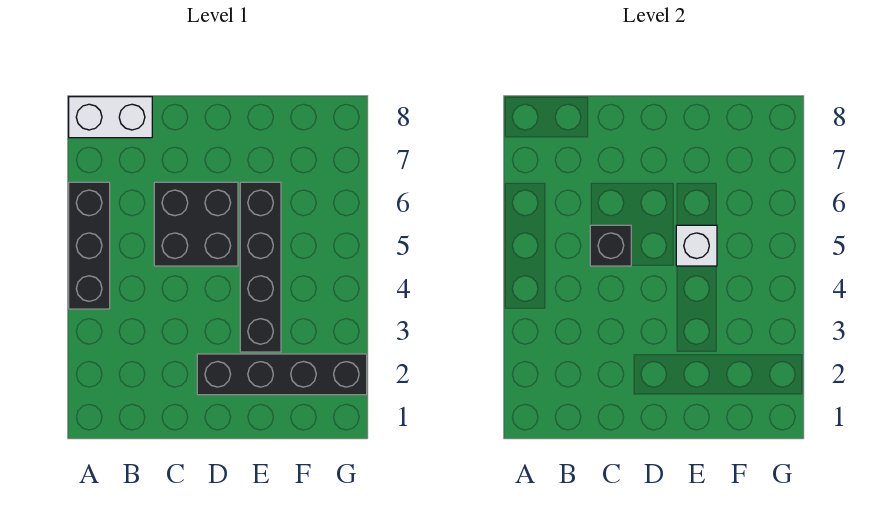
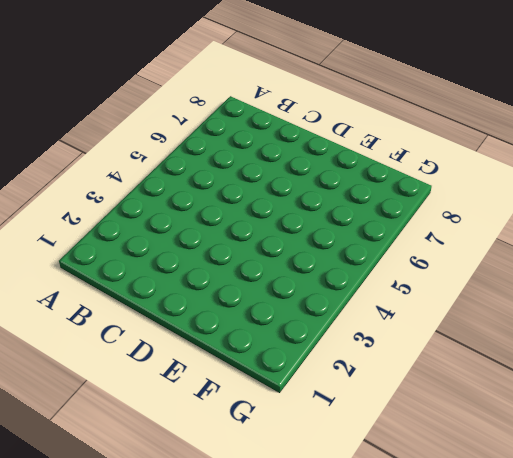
none -> black 1x3 brick [69,182,110,309]
none -> white 1x2 brick [69,97,152,138]

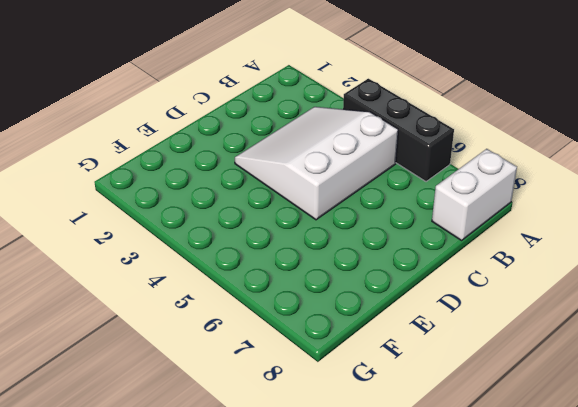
white 3x3 slope [235,107,398,220] -> black 2x2 brick [154,182,238,266]
none -> black 1x4 brick [197,354,367,395]
none -> black 1x4 brick [240,182,281,352]

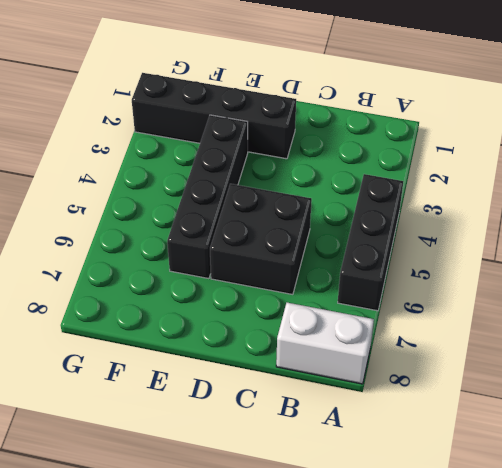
none -> black 1x1 brick [590,225,631,266]
none -> white 1x1 brick [676,225,717,266]

